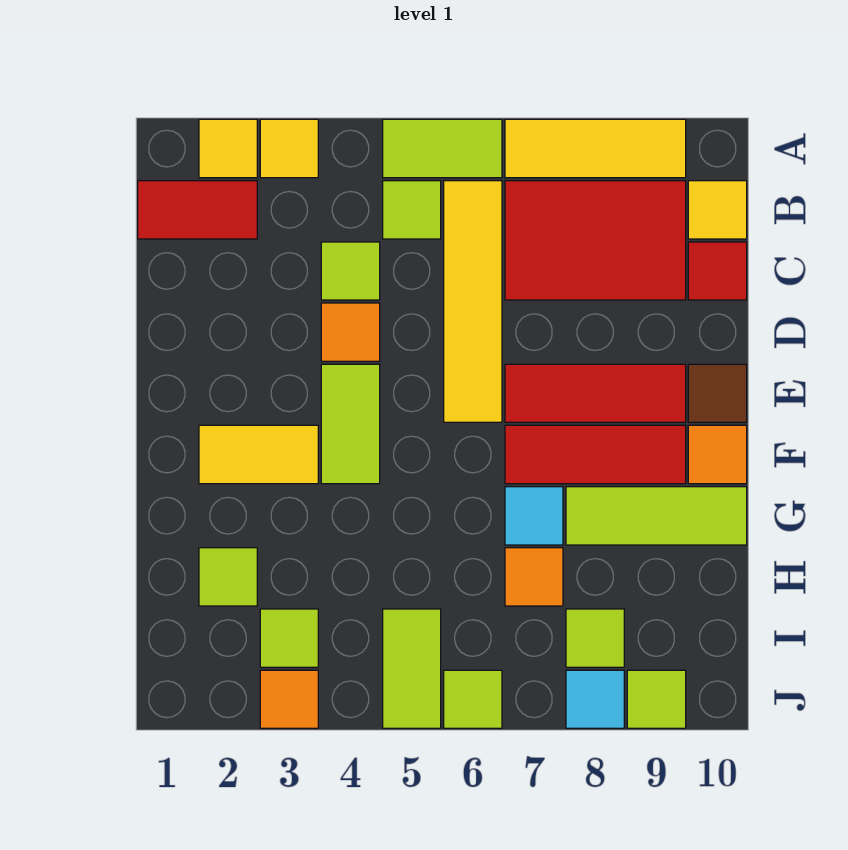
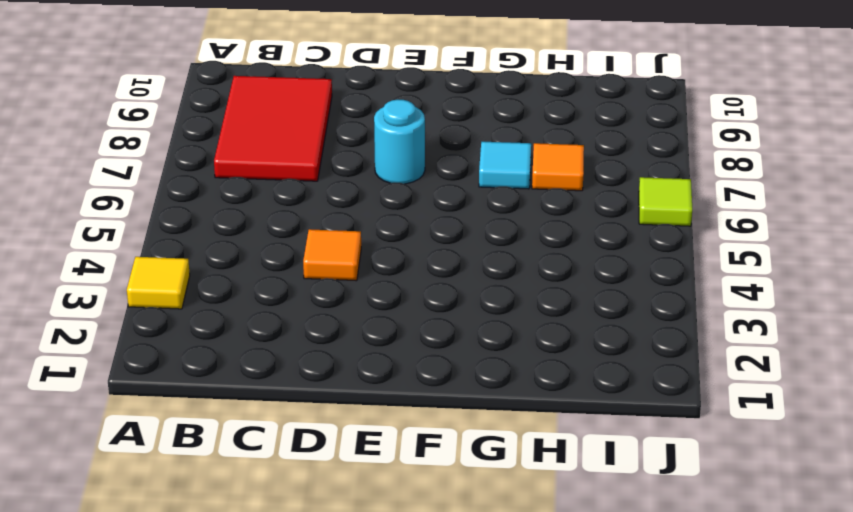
cyan 1x1 round brick [374,100,425,184] -> red 1x3 tile [505,364,686,422]
none -> yellow 1x1 tile [199,119,257,178]
none -> lime 1x2 tile [383,119,502,178]
none -> yellow 1x3 tile [505,119,686,178]

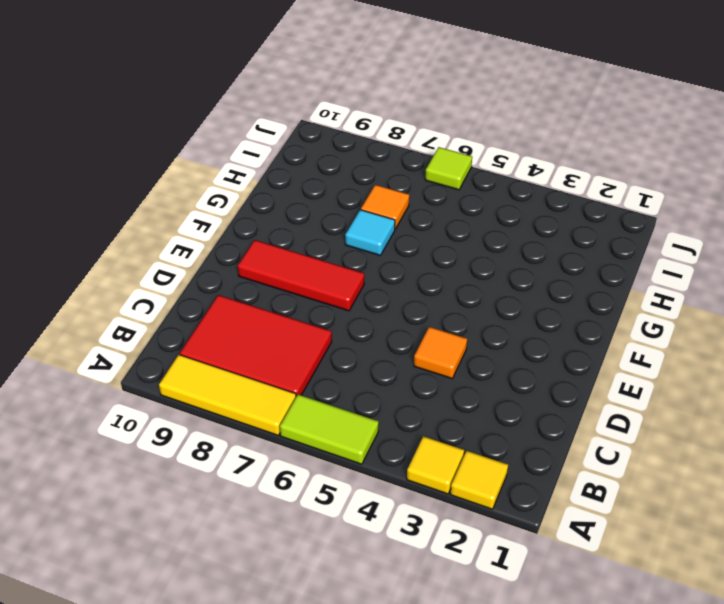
none -> red 1x2 tile [138,181,257,239]
none -> lime 1x1 tile [383,181,441,239]
none -> yellow 1x4 tile [444,181,502,422]

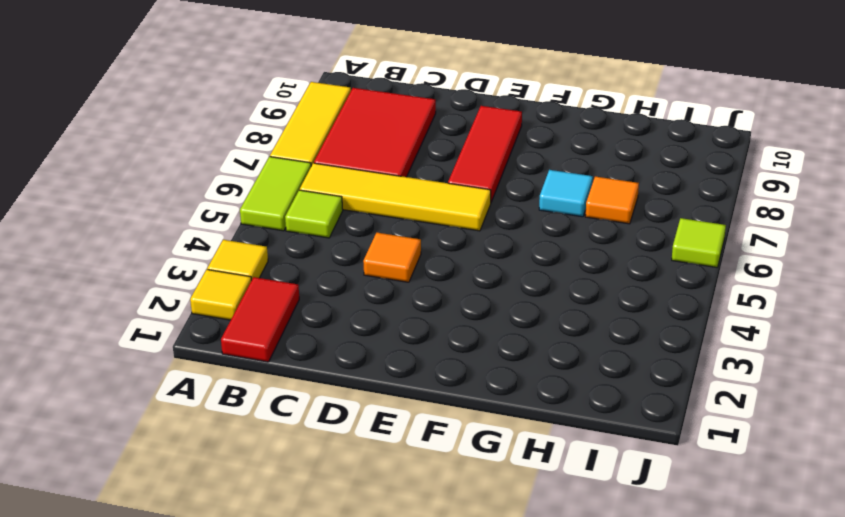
none -> yellow 1x1 tile [688,181,747,239]
none -> lime 1x1 tile [321,242,380,300]
none -> red 1x1 tile [688,242,747,300]

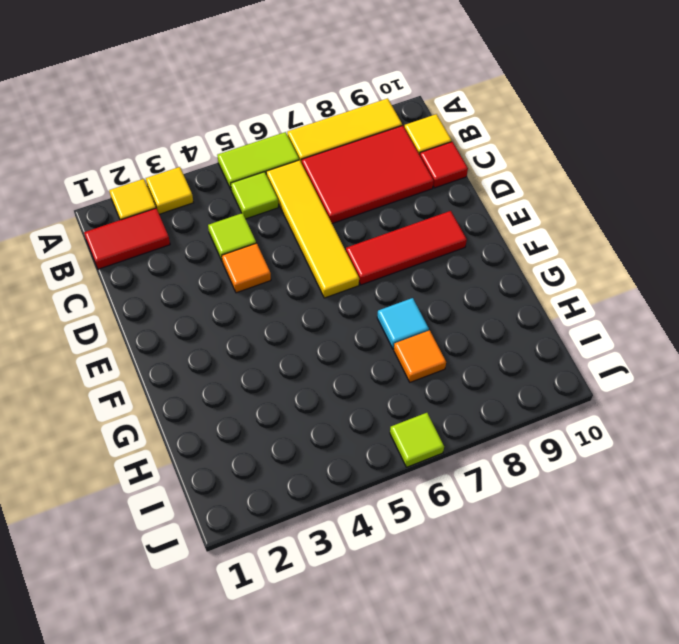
none -> lime 1x2 tile [321,364,380,484]
none -> brown 1x1 tile [688,364,747,422]
none -> yellow 1x2 tile [199,425,318,484]

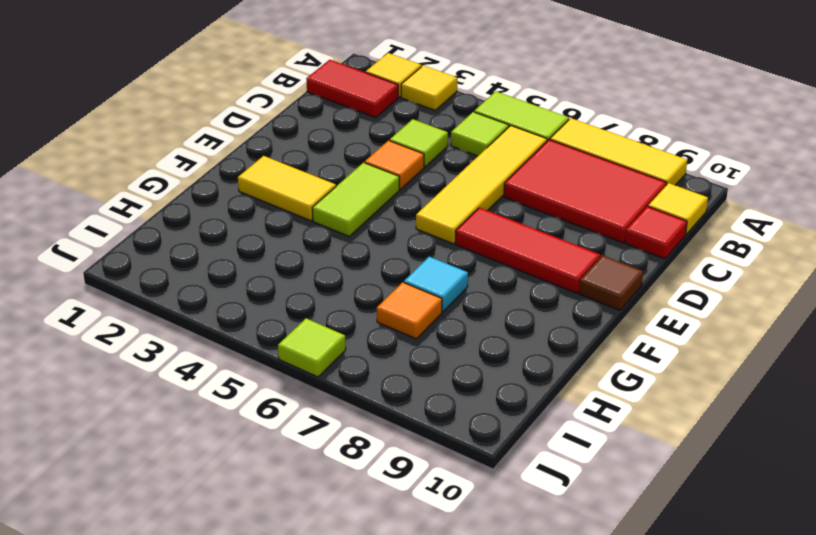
none -> red 1x3 tile [505,425,686,484]
none -> orange 1x1 tile [688,425,747,484]
none -> lime 1x3 tile [566,487,747,545]

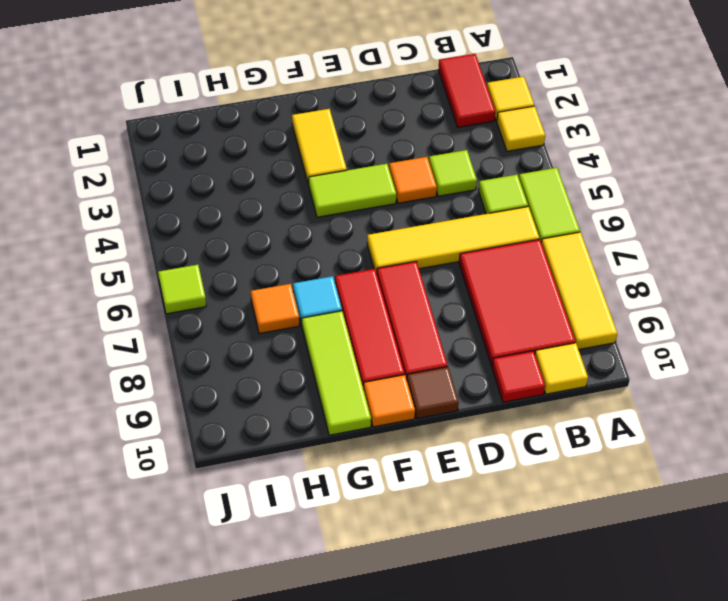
none -> lime 1x1 tile [199,548,257,606]
none -> lime 1x1 tile [260,609,318,667]
none -> lime 1x2 tile [383,609,441,728]

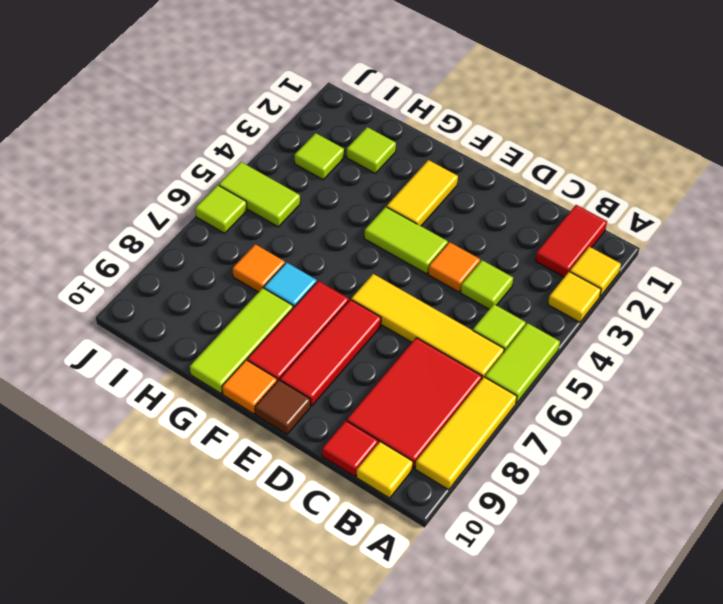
none -> lime 1x1 tile [566,609,624,667]
none -> orange 1x1 tile [260,670,318,728]
none -> cyan 1x1 tile [566,670,624,728]

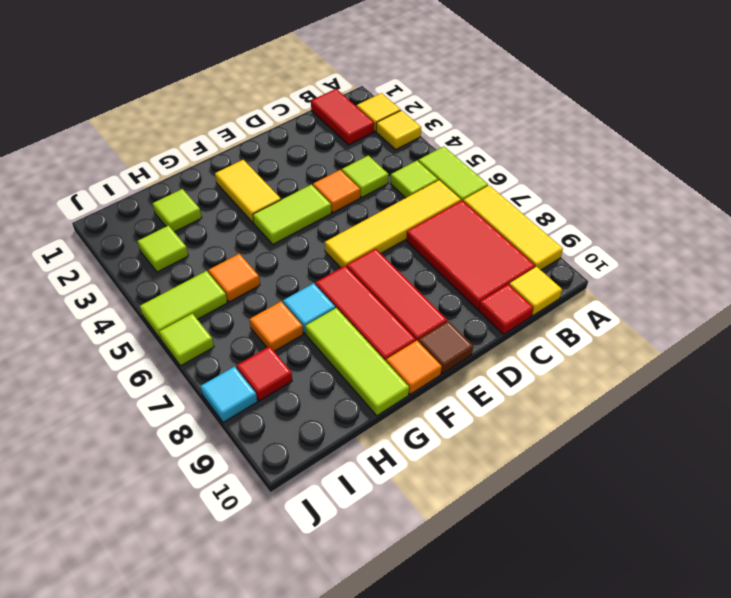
orange 1x1 tile [208,254,260,302] -> orange 1x1 tile moved to [260,670,318,728]
red 1x1 tile [237,346,292,401] -> lime 1x1 tile [566,609,624,667]
none -> lime 1x1 tile [627,670,686,728]

